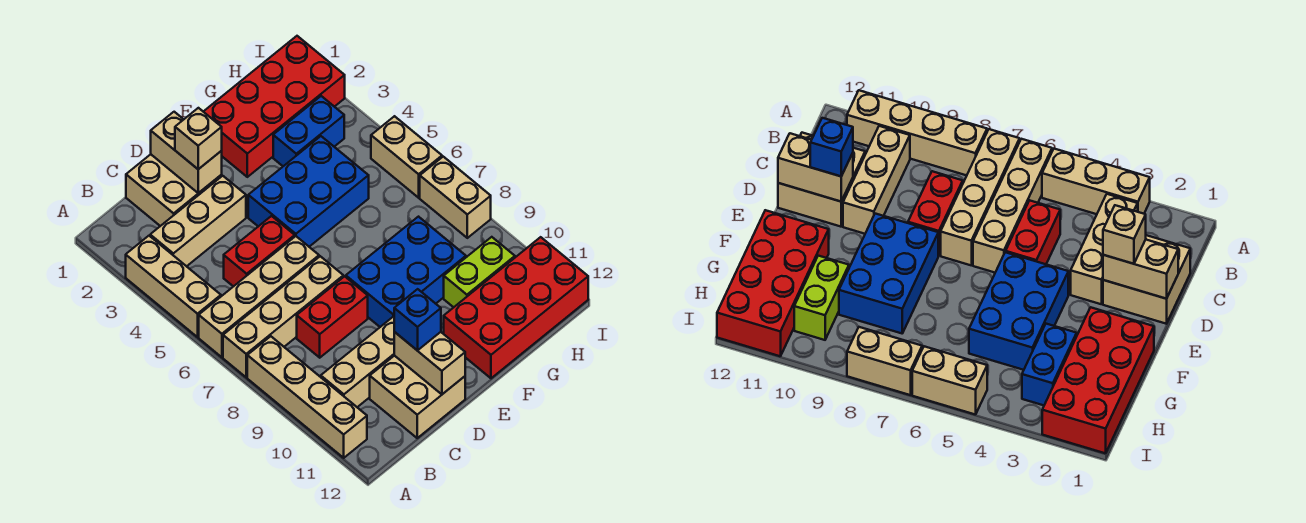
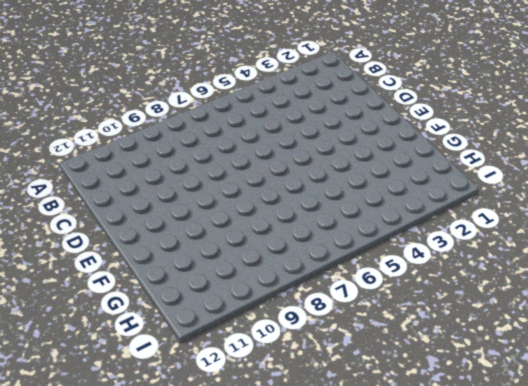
none -> tan 1x3 brick [126,236,221,337]
none -> tan 1x4 brick [199,236,319,357]
none -> tan 1x4 brick [223,256,343,377]

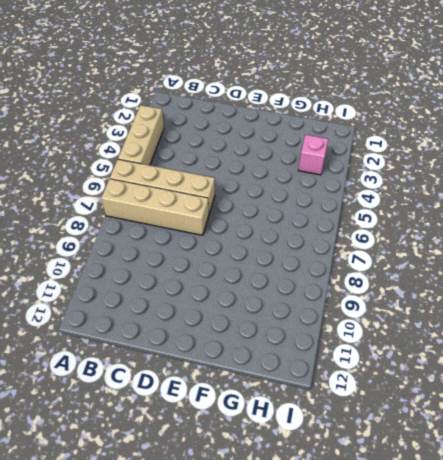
pink 1x1 brick [298,135,328,175] -> blue 1x2 brick [273,96,344,166]
none -> tan 1x4 brick [247,336,367,458]
none -> tan 1x3 brick [150,176,246,266]
none -> tan 1x3 brick [321,317,394,407]

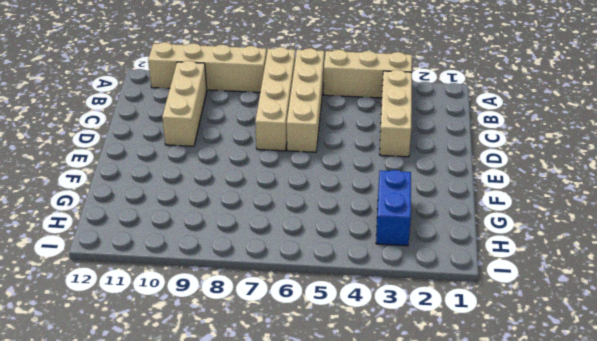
none -> tan 2x2 brick [126,154,222,226]
none -> red 1x2 brick [224,216,295,287]
none -> red 1x2 brick [297,276,368,358]

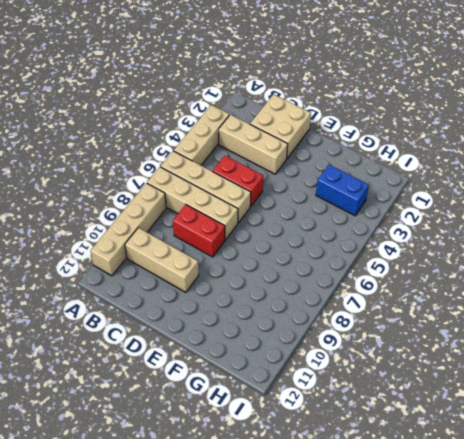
none -> tan 2x2 brick [370,356,465,438]
none -> blue 2x3 brick [248,136,369,247]
none -> blue 2x3 brick [346,217,466,327]

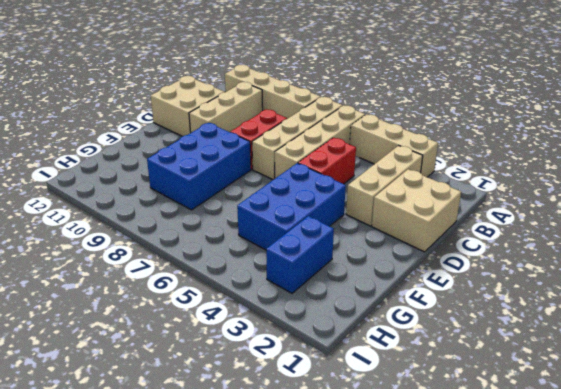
none -> red 2x4 brick [203,36,345,177]
none -> red 2x4 brick [444,237,588,378]
none -> lime 1x2 brick [444,237,515,307]

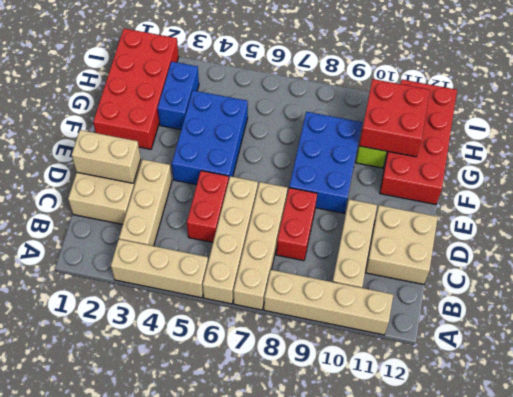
red 2x2 brick [359,79,430,157] -> none
none -> tan 1x2 brick [371,116,442,198]
none -> tan 1x2 brick [420,157,491,238]
none -> tan 1x2 brick [394,332,465,394]

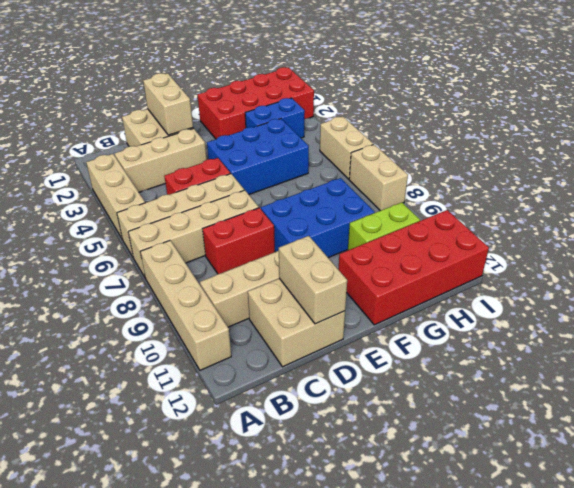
none -> tan 1x1 brick [175,108,222,169]
none -> blue 1x1 brick [394,289,441,350]

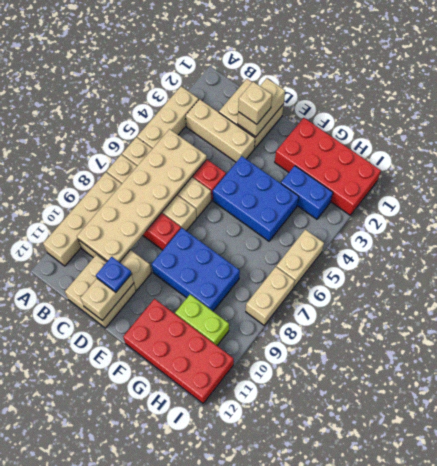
tan 2x6 plate [77,129,207,262] -> none
blue 1x1 plate [96,257,131,292] -> blue 1x1 brick [394,289,441,350]

